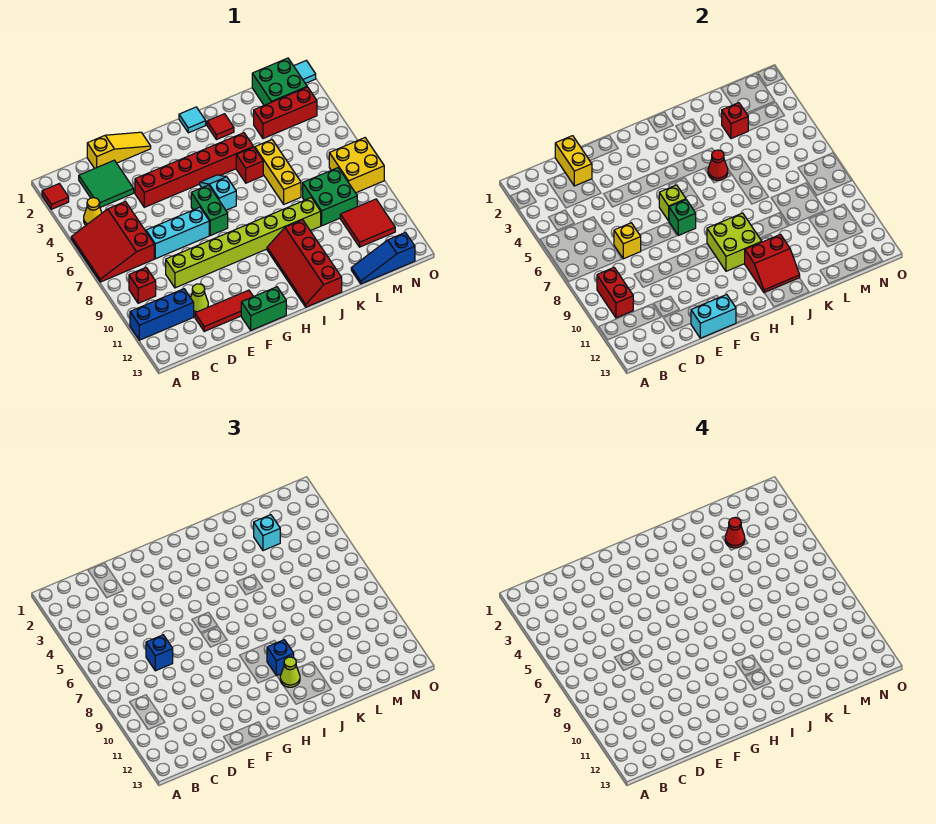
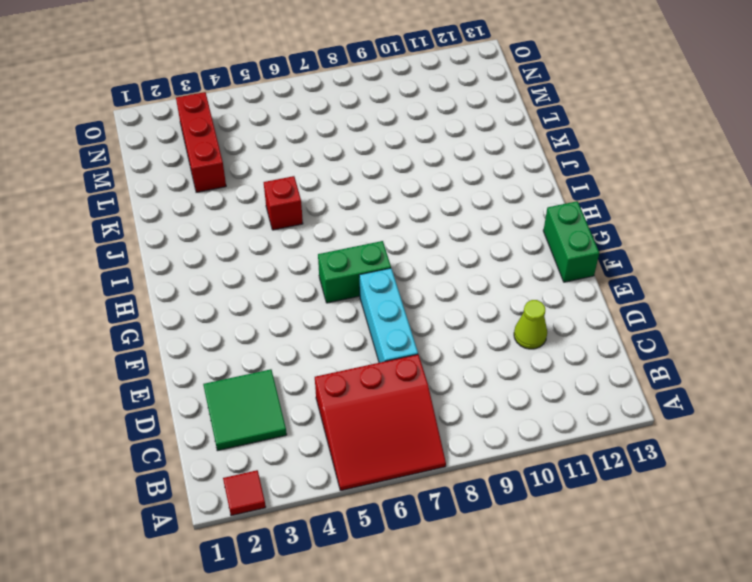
none -> blue 1x3 brick [130,289,194,340]
none -> yellow 1x1 cone [84,198,102,225]
none -> red 1x1 brick [129,268,156,303]
none -> yellow 1x3 slope [87,132,151,168]

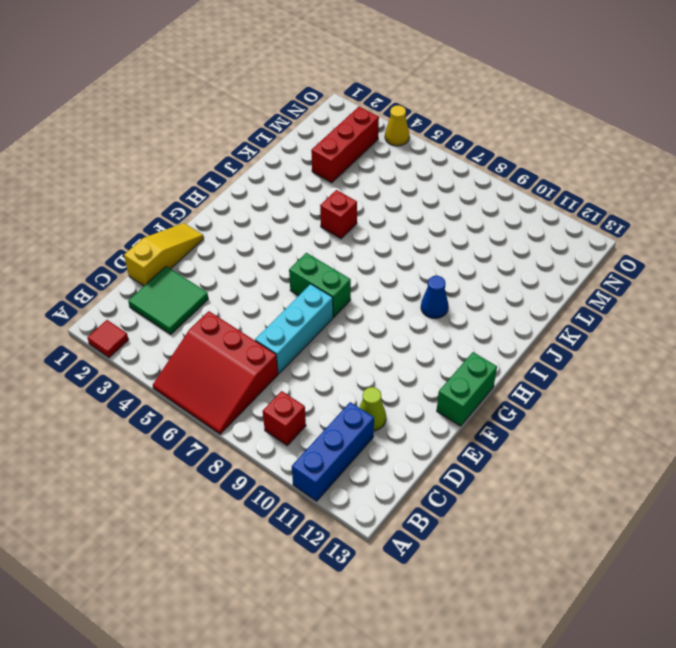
blue 1x1 cone [421,276,448,318] -> red 2x4 slope [267,220,342,307]
yellow 1x1 cone [385,105,409,146] -> yellow 1x1 cone moved to [84,198,102,225]
none -> lime 1x8 brick [166,198,321,288]
none -> red 1x3 tile [195,290,253,331]
none -> red 1x6 brick [135,133,253,207]
none -> cyan 1x2 slope [200,175,236,210]

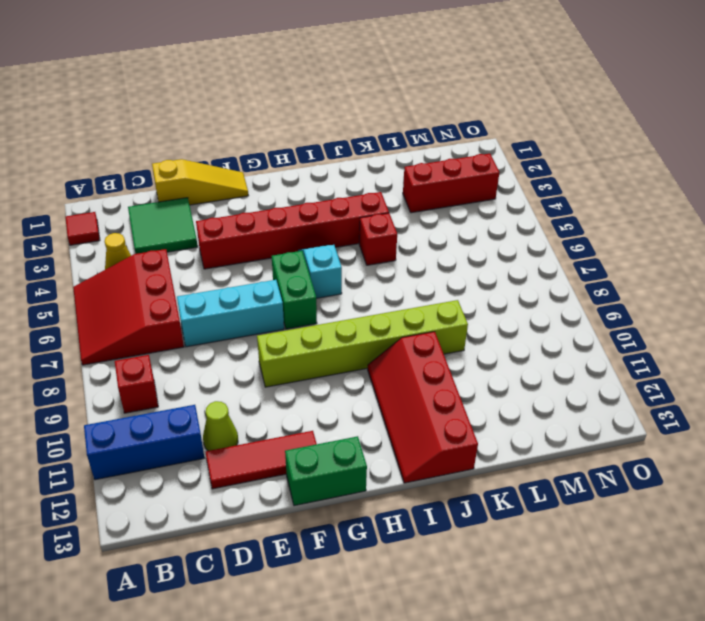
lime 1x6 brick [257,300,468,387] -> lime 1x8 brick [166,198,321,288]
none -> cyan 1x1 tile [179,107,206,133]
none -> red 1x1 tile [207,114,234,140]
none -> yellow 1x3 brick [255,140,301,204]
none -> green 2x2 brick [303,168,357,226]

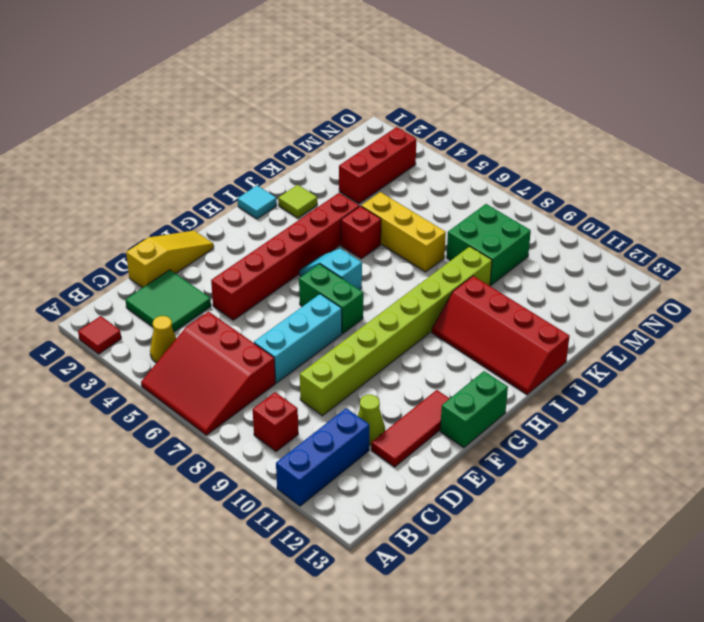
lime 1x1 tile [278,185,317,218] -> red 1x1 tile [207,114,234,140]
none -> blue 1x3 slope [351,233,415,284]
none -> green 2x2 brick [252,58,307,105]
none -> red 2x2 tile [340,199,395,247]
none -> yellow 2x2 brick [329,138,384,193]

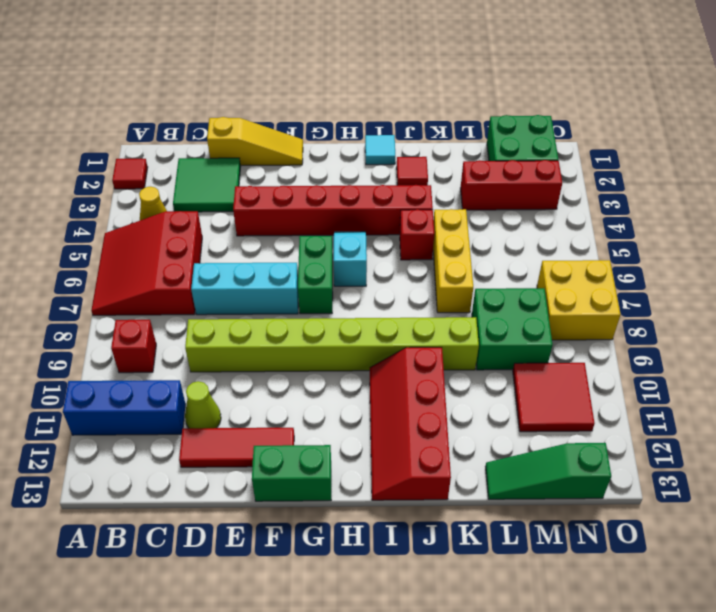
green 1x3 slope [486,443,611,499] -> blue 1x3 slope [351,233,415,284]
none -> cyan 1x1 tile [294,60,316,83]
none -> red 1x2 brick [597,268,633,318]
none -> yellow 1x2 brick [555,136,592,186]
none -> yellow 1x1 brick [614,223,641,259]

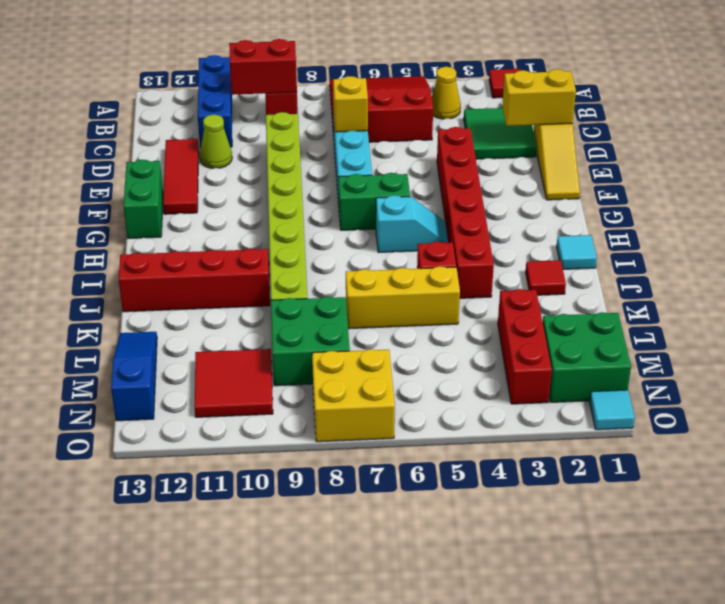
none -> cyan 1x2 brick [691,295,736,338]
none -> lime 1x1 brick [659,185,686,221]
none -> green 1x1 brick [669,200,696,235]
none -> lime 2x2 brick [707,213,762,271]

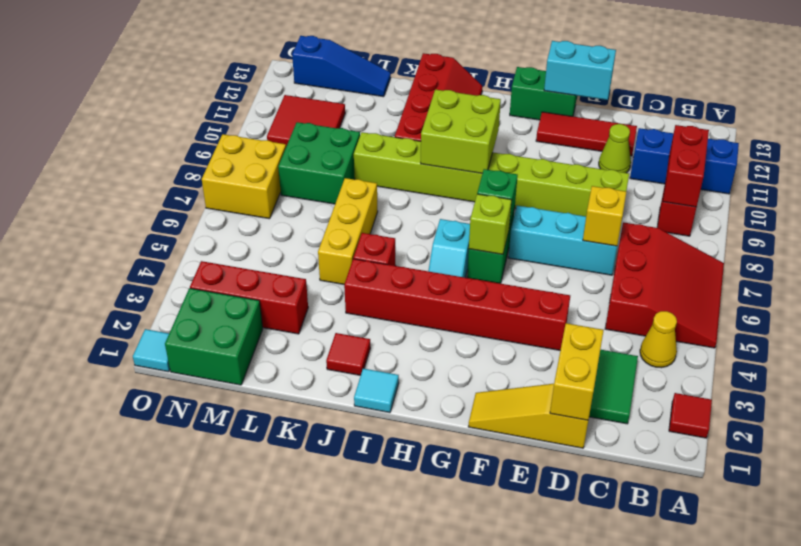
none -> red 2x2 slope [745,235,800,293]
none -> red 1x1 cone [708,150,728,180]
none -> red 1x1 brick [722,103,748,139]
none -> blue 1x1 brick [146,635,173,671]

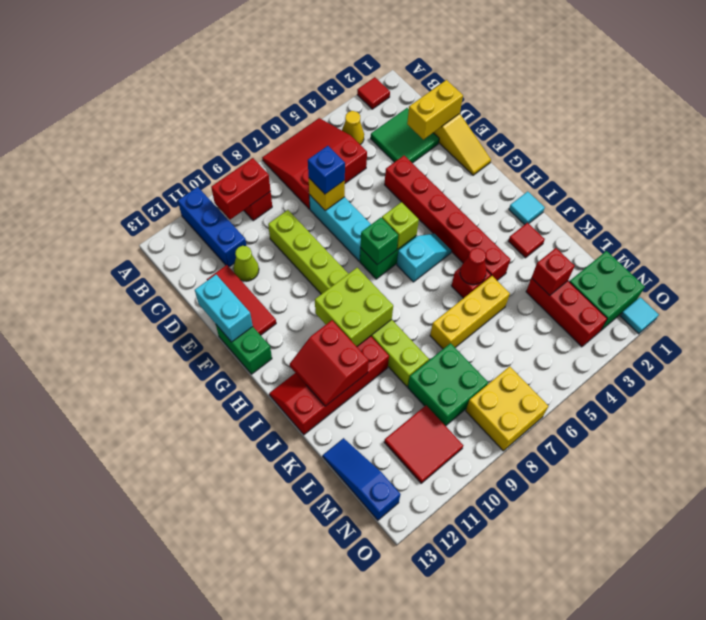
none -> blue 1x1 brick [267,640,294,676]
none -> lime 1x1 cone [280,657,300,687]
none -> cyan 1x1 brick [254,515,280,551]
none -> red 1x1 cone [725,518,745,548]

